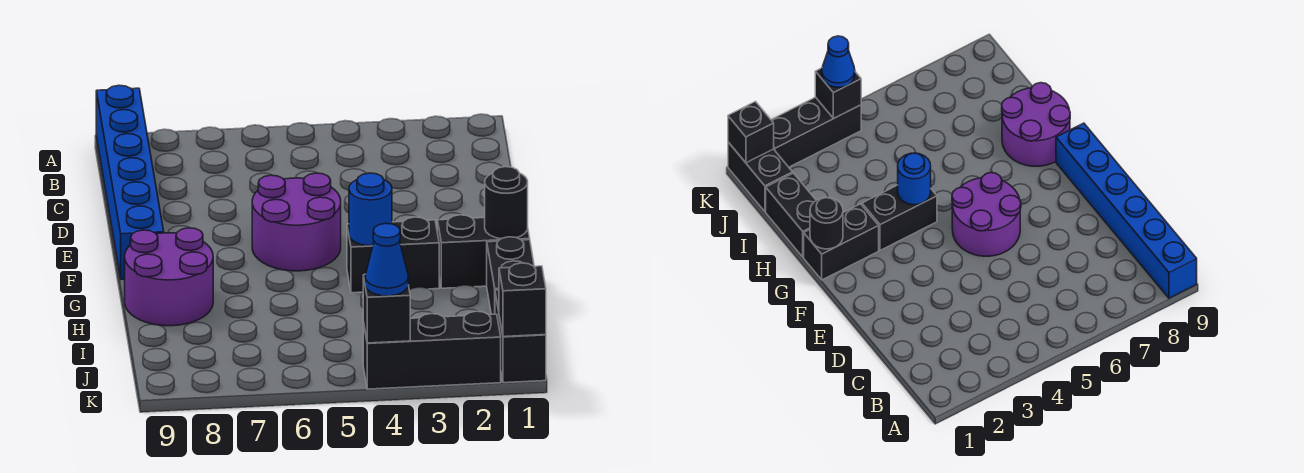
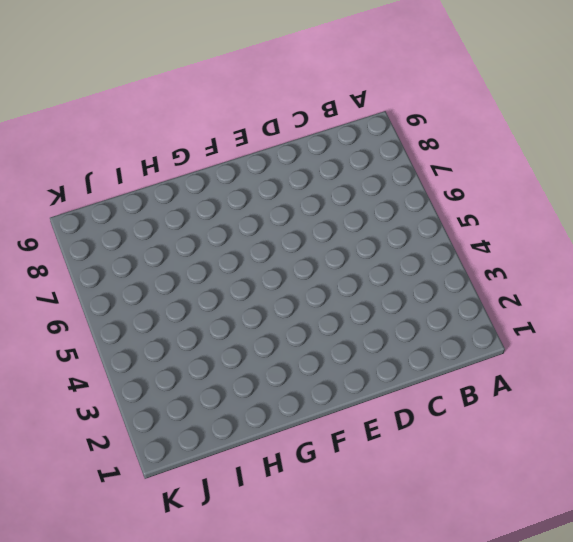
none -> blue 1x6 brick [96,85,164,279]
none -> purple 2x2 round brick [252,173,341,271]
none -> black 1x2 brick [437,215,530,288]

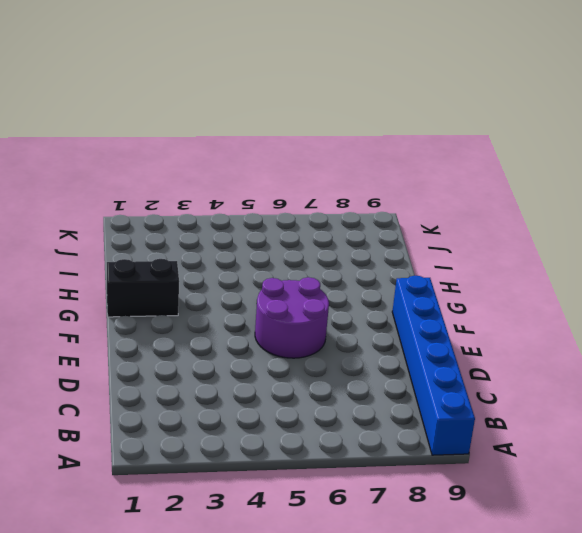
none -> black 1x2 brick [347,217,439,293]
none -> purple 2x2 round brick [125,228,213,326]
none -> black 1x2 brick [487,237,534,314]

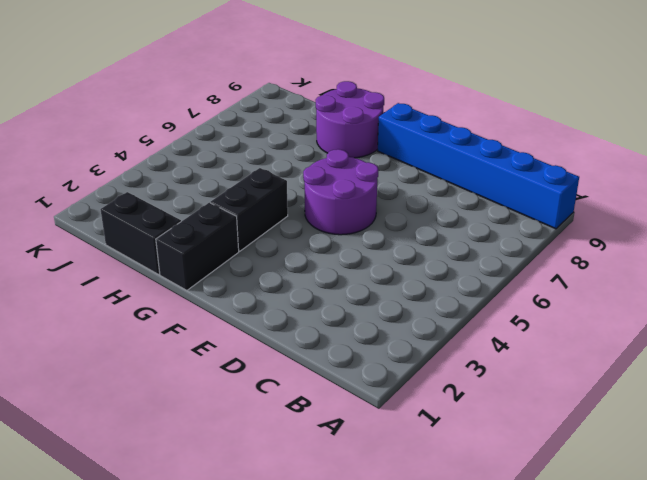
none -> black 1x2 brick [495,290,546,383]
none -> black 1x3 brick [363,311,501,389]
none -> black 1x1 round brick [485,167,528,239]

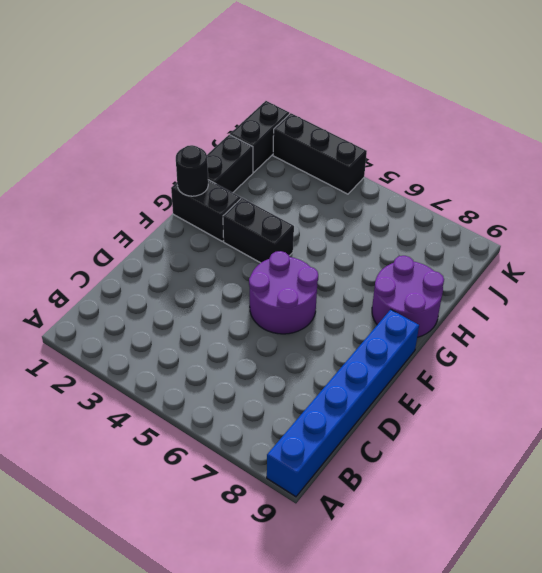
none -> blue 1x1 round brick [349,173,392,246]
none -> black 1x1 brick [499,263,546,337]
none -> black 1x1 brick [363,274,410,343]

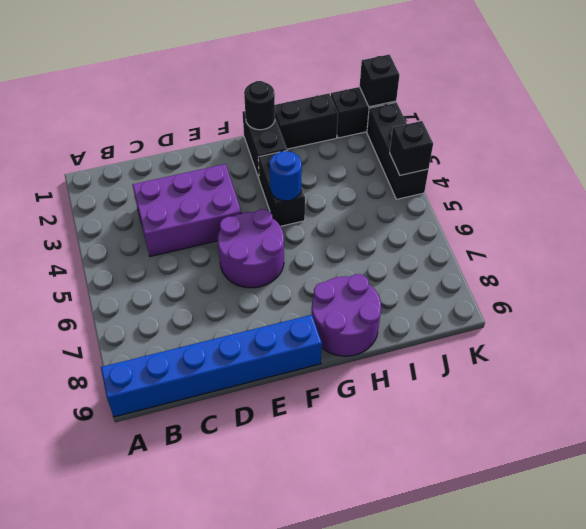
purple 2x3 brick [133,164,241,256] -> none
none -> blue 1x1 cone [365,224,408,296]

